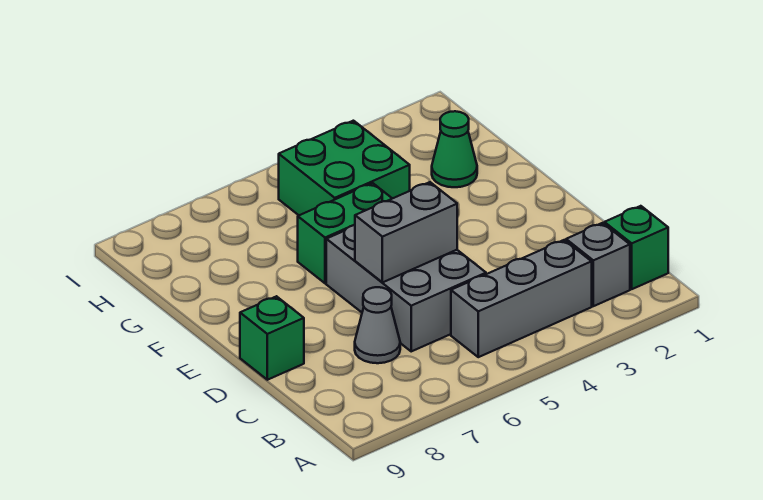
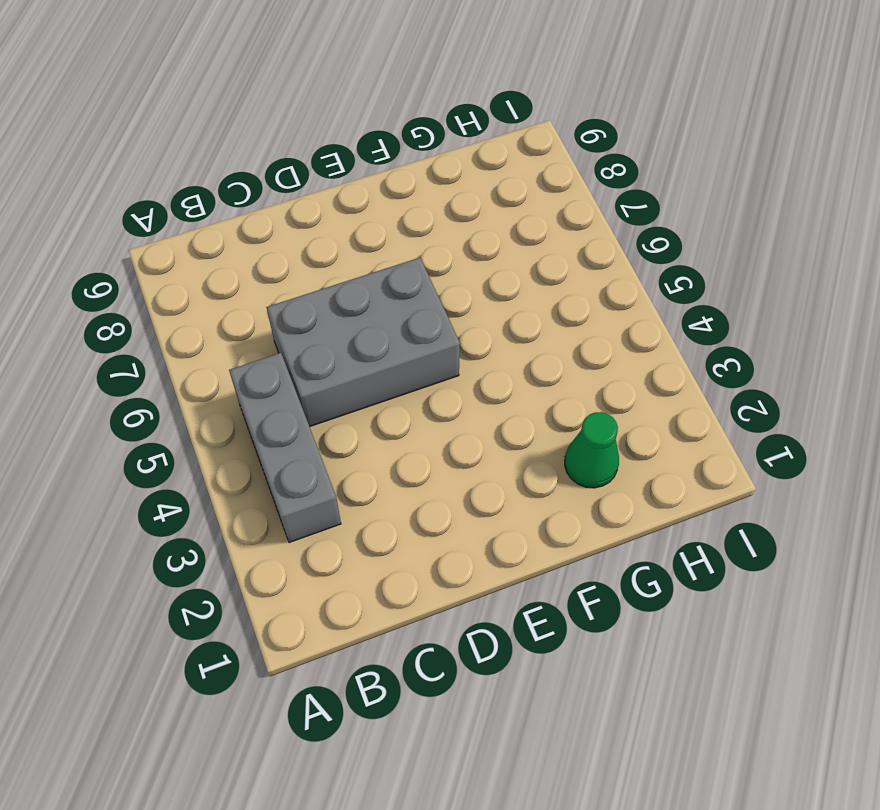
none -> green 1x1 brick [604,206,668,289]
none -> grey 1x1 brick [566,223,630,306]

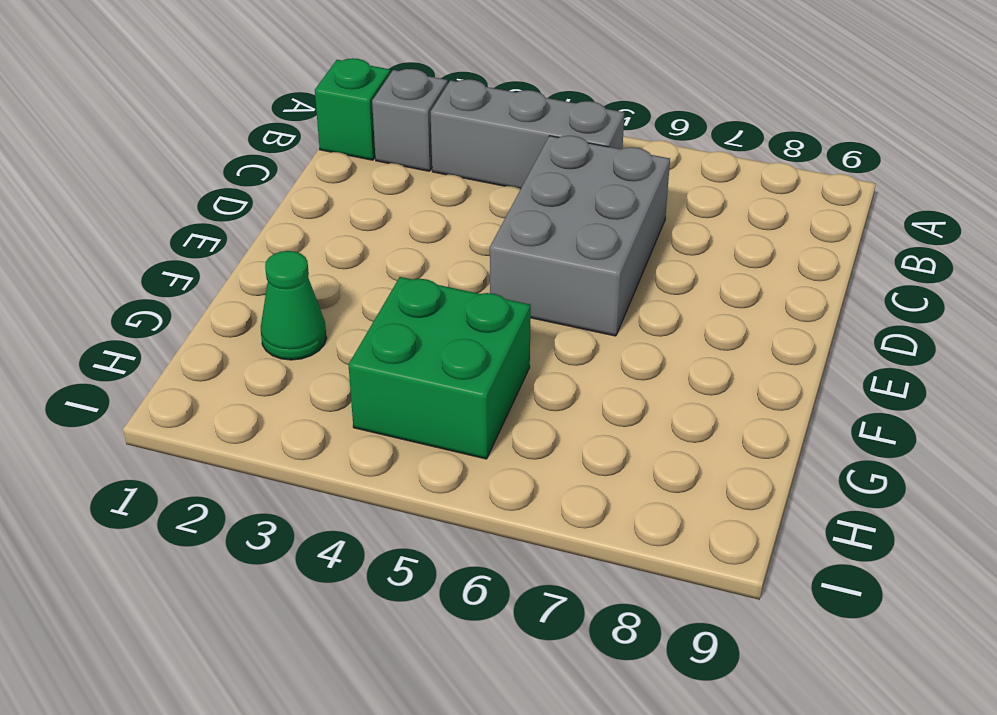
none -> grey 1x1 cone [355,287,400,363]
none -> green 1x1 brick [240,296,304,380]

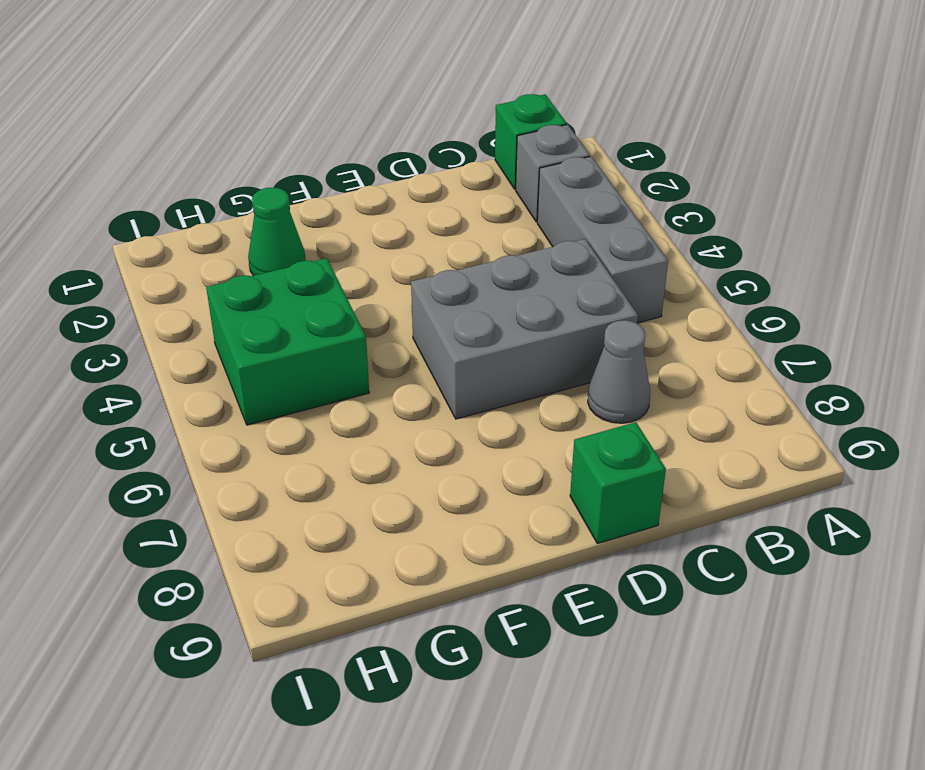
none -> green 1x2 brick [298,183,392,283]
none -> grey 1x2 brick [355,182,457,282]

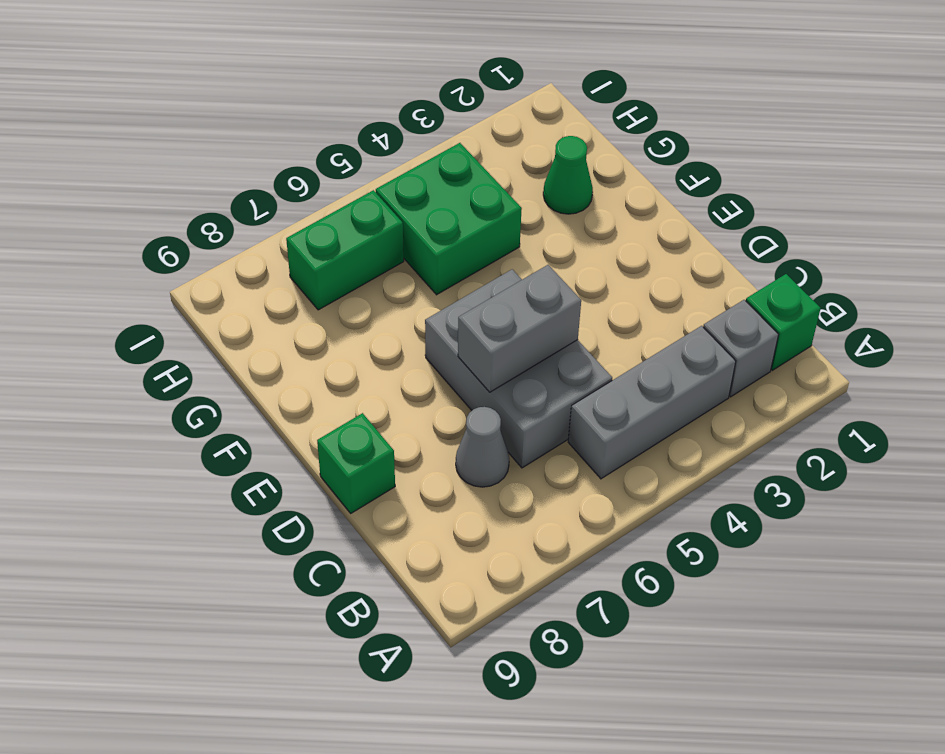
green 1x2 brick [286,190,404,310] -> green 1x2 brick moved to [298,183,392,283]

